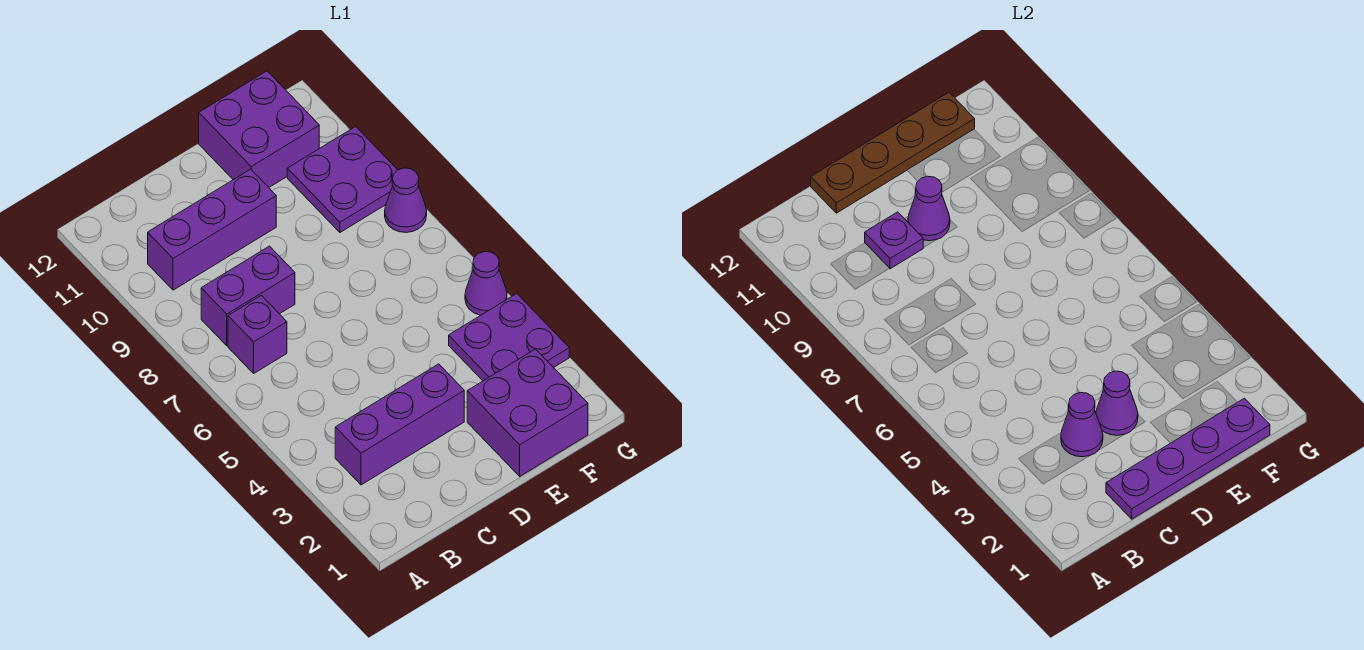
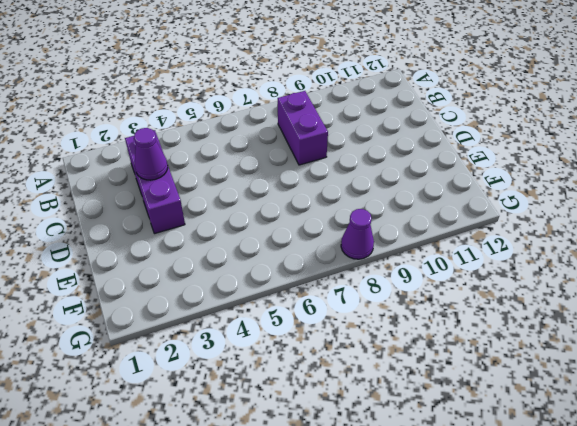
none -> purple 1x1 brick [228,295,287,373]
none -> purple 1x3 brick [148,169,276,290]
none -> purple 2x2 brick [467,349,588,476]

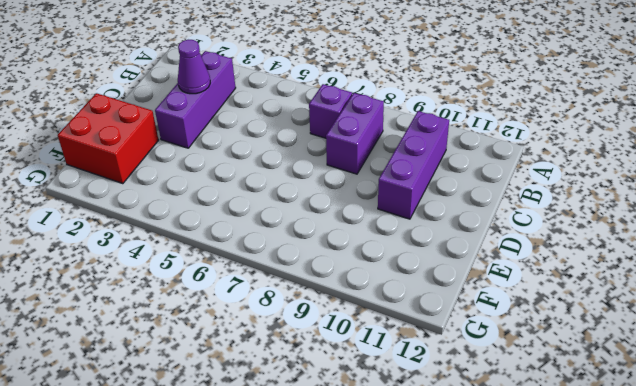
red 2x2 brick [58,93,159,184] -> purple 2x2 brick [467,349,588,476]
none -> purple 2x2 brick [199,71,319,187]
none -> purple 2x2 plate [449,294,569,381]
none -> purple 2x2 plate [287,127,397,232]

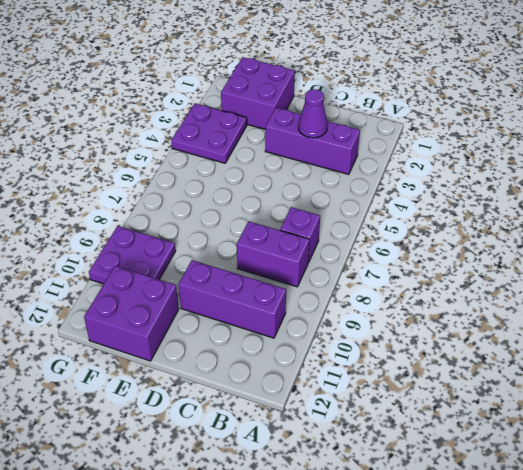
none -> purple 1x1 cone [465,251,507,315]
none -> purple 1x1 cone [385,168,427,232]
none -> purple 1x4 plate [1106,398,1270,519]

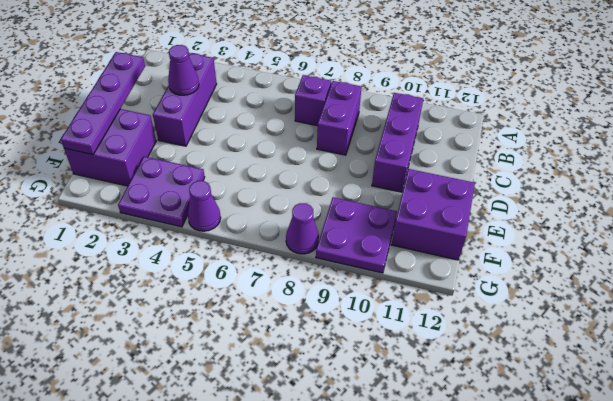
none -> purple 1x1 plate [865,212,923,269]
none -> brown 1x4 plate [811,92,975,213]
none -> purple 1x1 cone [1096,371,1138,435]

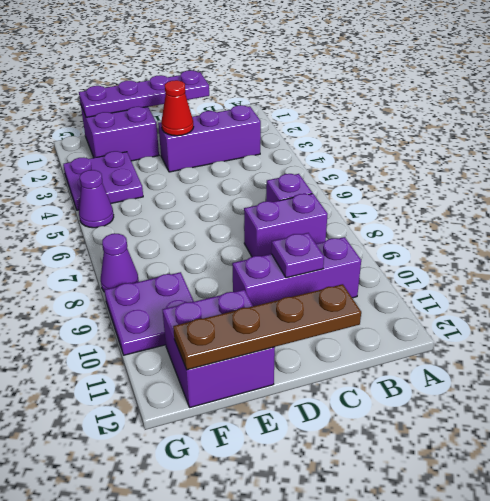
red 1x1 cone [161,80,194,136] -> purple 1x1 cone [1096,371,1138,435]
none -> purple 1x1 cone [1061,393,1103,457]
none -> purple 1x1 cone [908,176,950,241]

